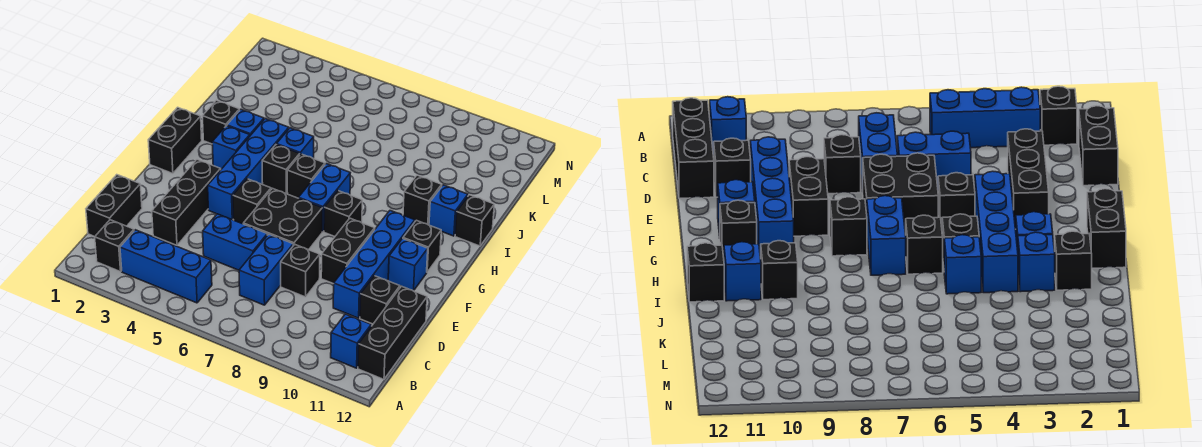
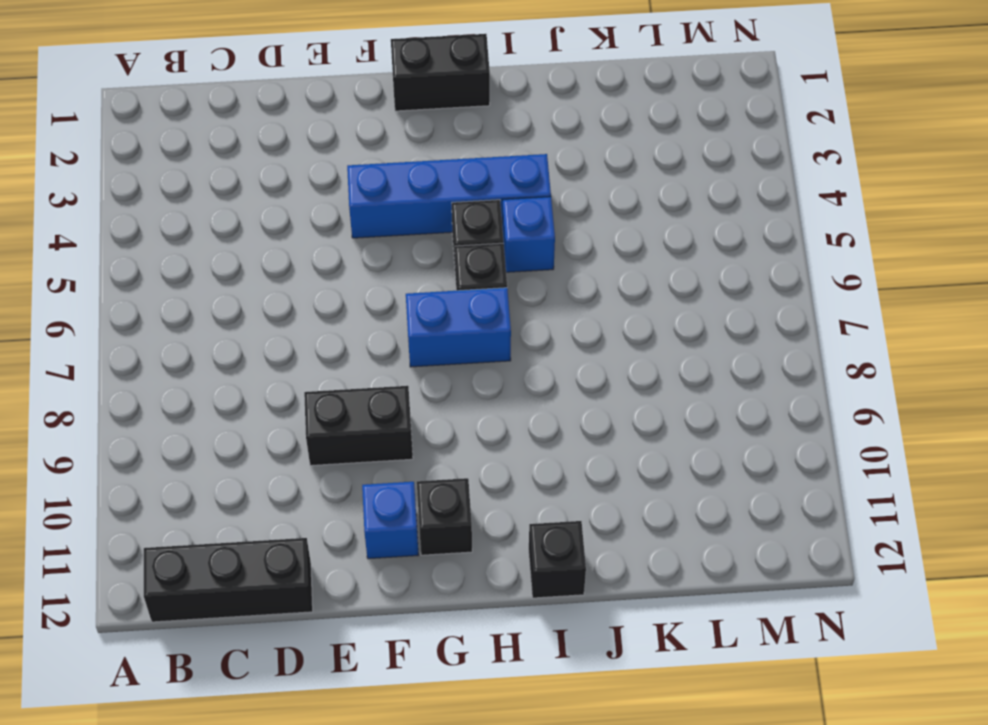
none -> black 1x1 brick [95,220,134,272]
none -> blue 1x3 brick [120,230,212,303]
none -> blue 1x1 brick [331,314,371,368]

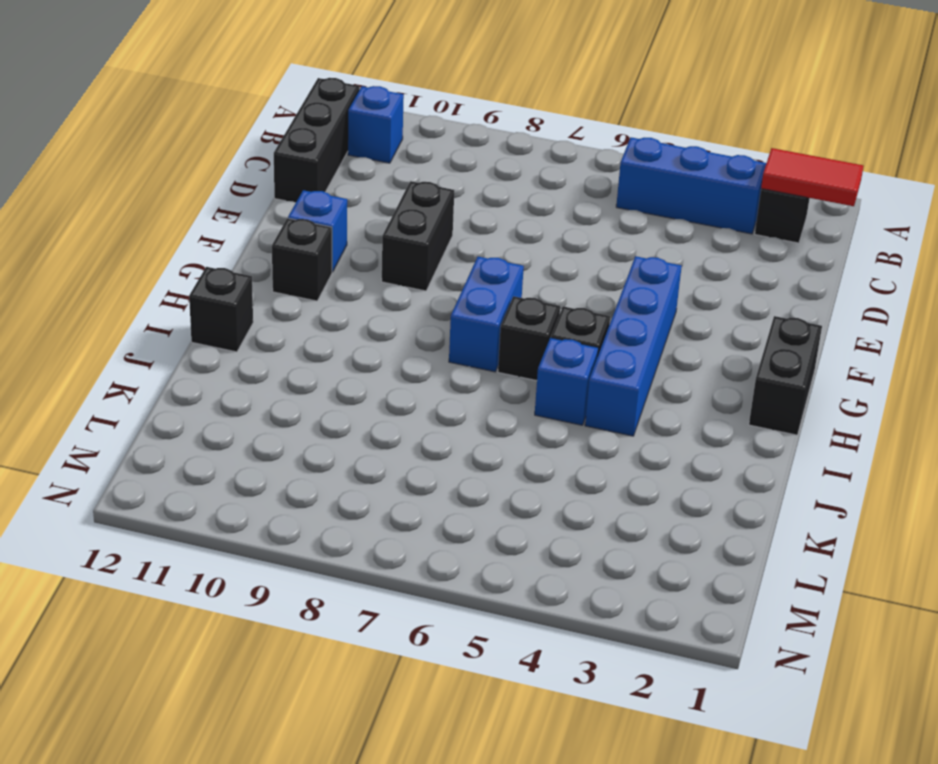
red 1x2 tile [761,148,863,206] -> none
none -> black 1x2 brick [86,175,142,237]
none -> blue 1x2 brick [239,234,293,305]
none -> black 1x3 brick [152,160,221,245]

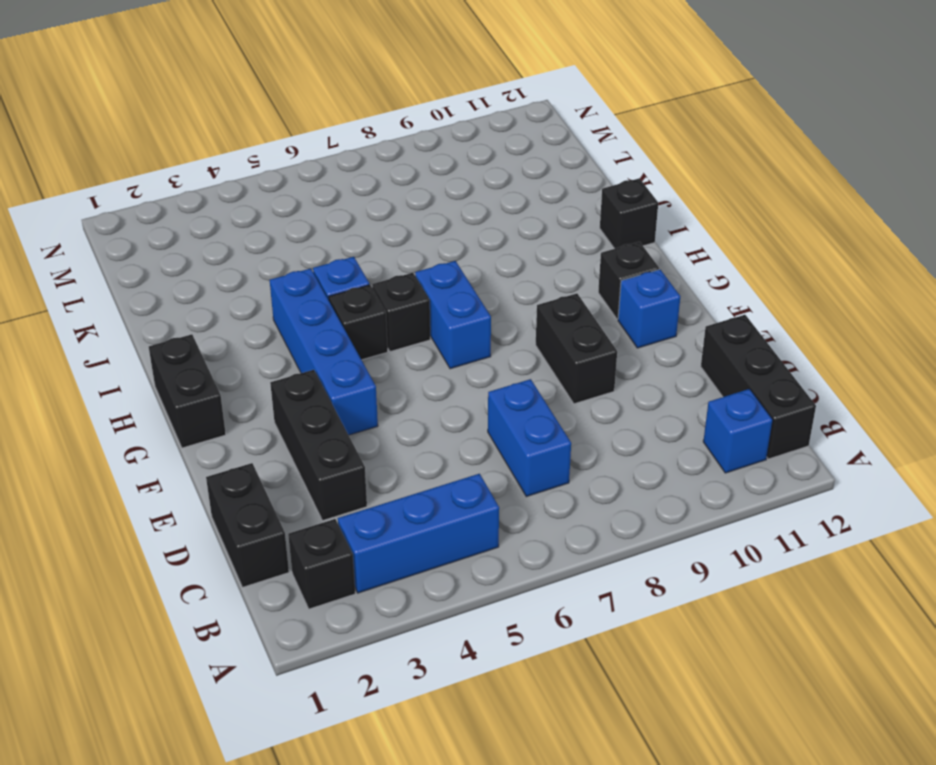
none -> blue 1x2 brick [203,214,267,270]
none -> black 1x1 brick [281,245,320,297]
none -> blue 1x4 brick [333,211,415,318]

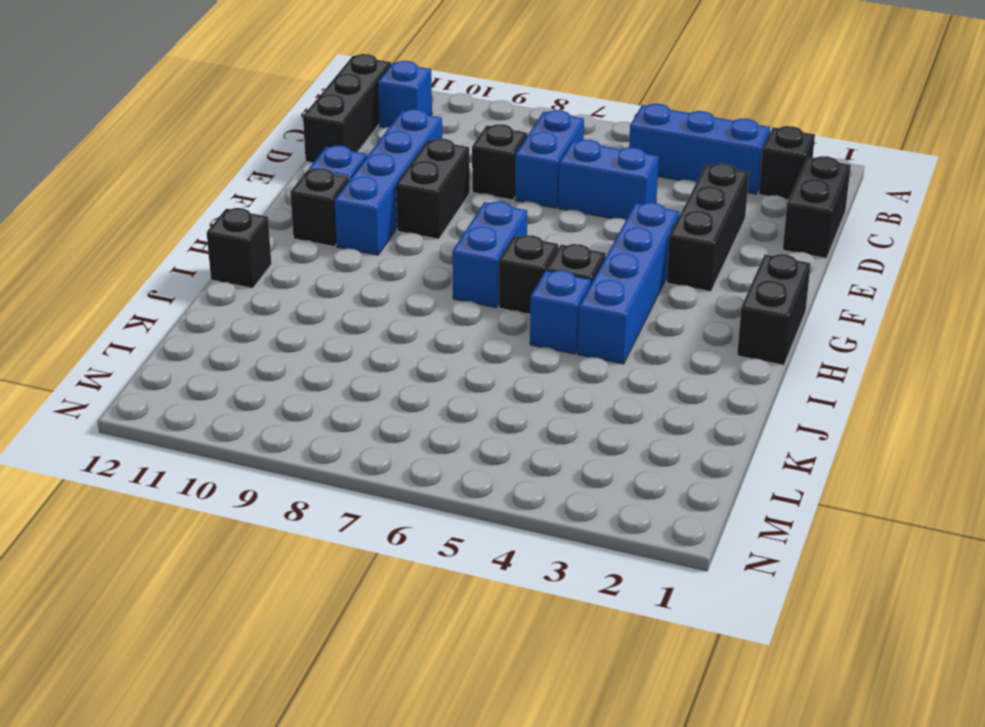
none -> black 1x1 brick [360,276,400,324]
none -> black 2x2 brick [243,188,322,250]
none -> black 1x1 brick [233,179,271,224]

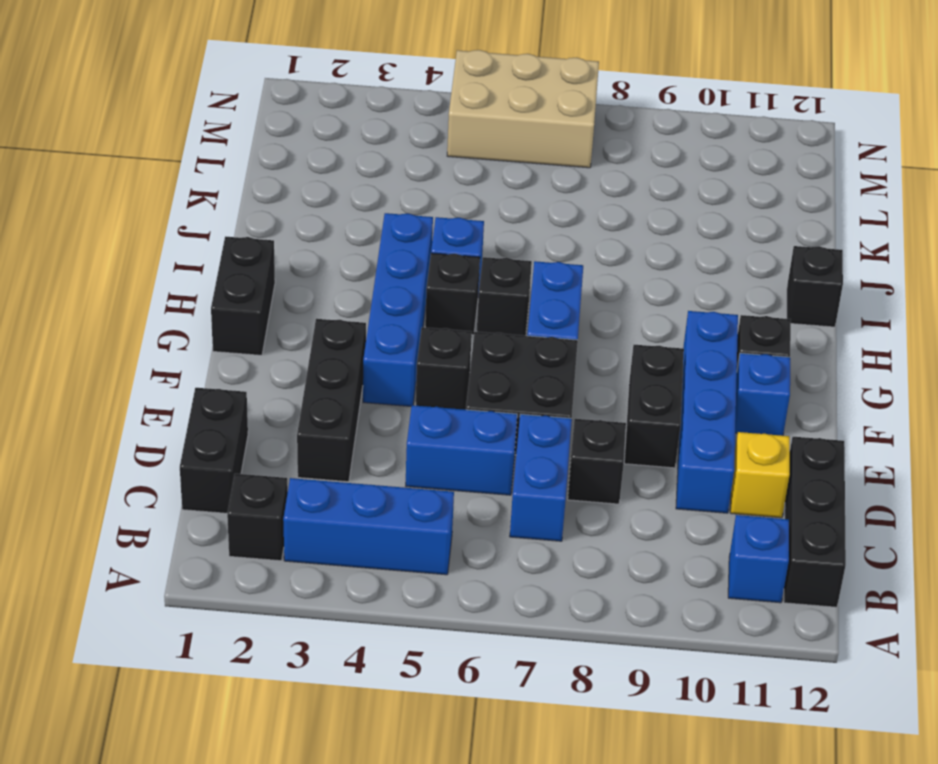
yellow 1x1 brick [730,432,790,518] -> black 1x1 brick [360,276,400,324]
tan 2x3 brick [447,50,599,168] -> none
none -> black 1x1 brick [324,191,362,236]
none -> blue 1x1 brick [212,126,250,169]
none -> black 1x1 brick [203,100,240,144]

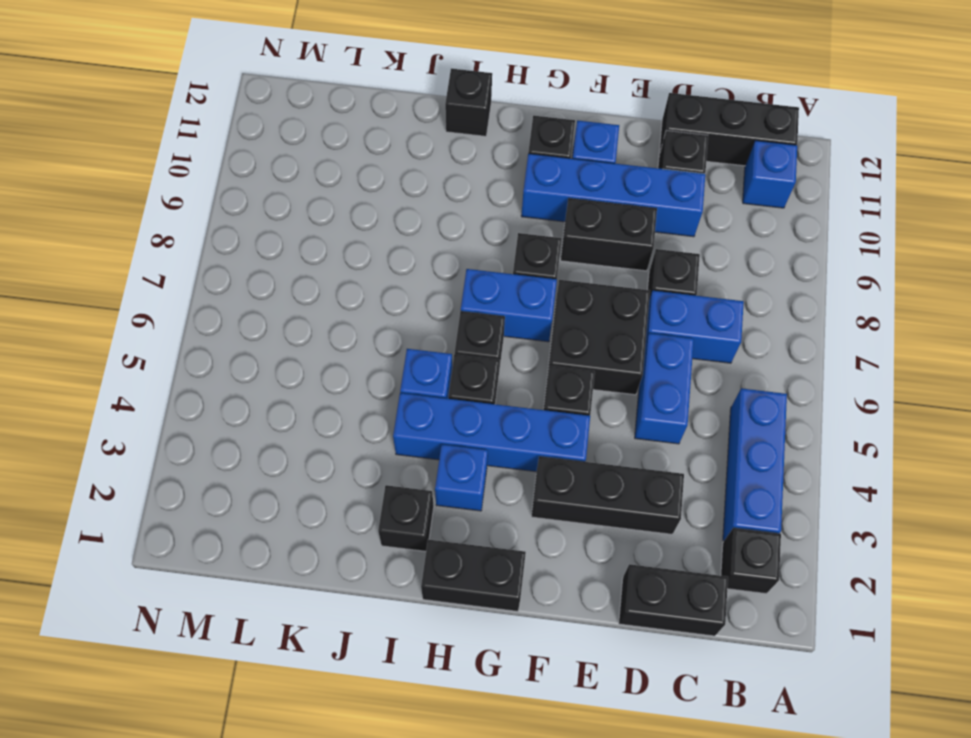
none -> blue 1x1 brick [227,109,264,135]
none -> black 1x1 brick [403,175,442,225]
none -> blue 1x1 brick [429,185,468,236]

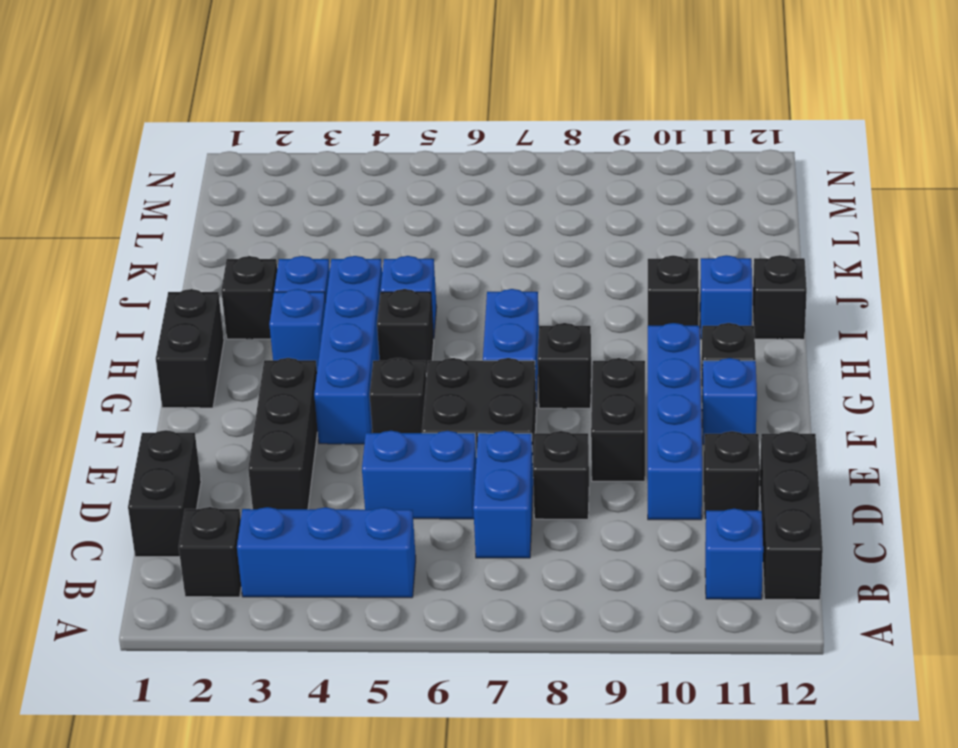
none -> black 1x1 brick [287,154,325,198]

